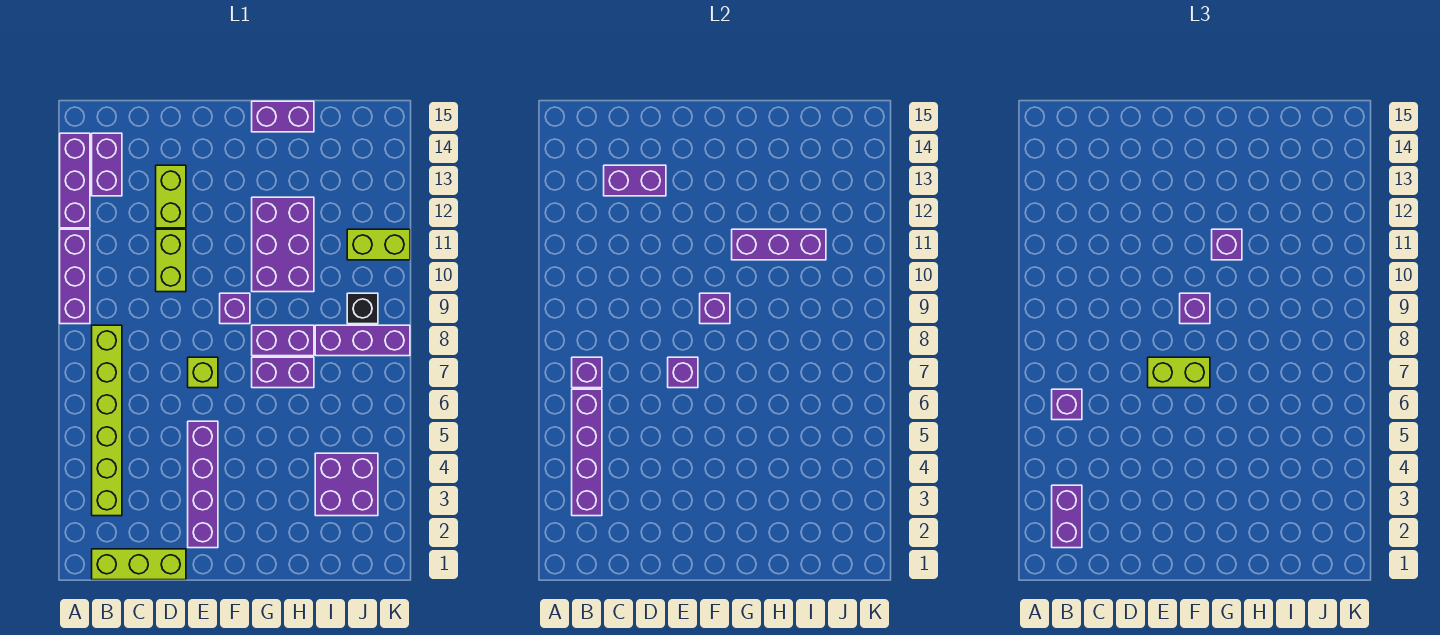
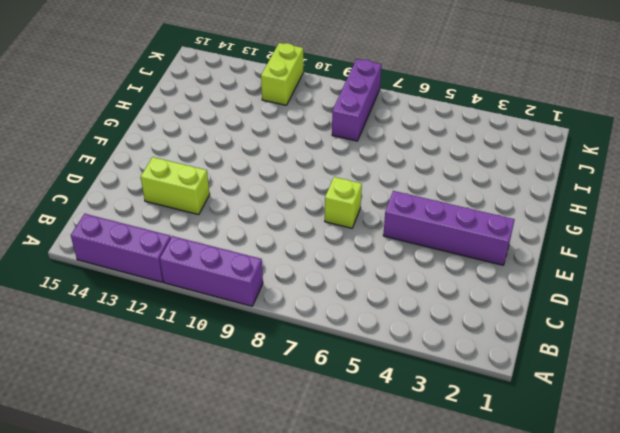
none -> lime 1x3 brick [92,549,186,580]
none -> lime 1x6 brick [92,325,122,516]
none -> purple 1x2 brick [92,133,122,196]

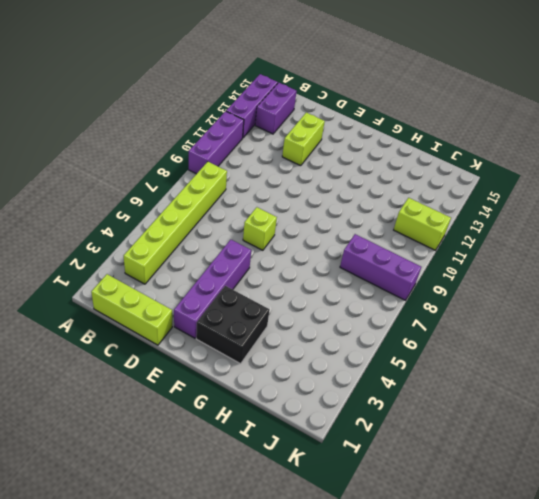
black 2x2 brick [196,286,270,364] -> none
none -> lime 1x2 brick [156,229,186,292]
none -> purple 1x1 brick [220,293,250,324]
none -> purple 1x2 brick [252,357,314,388]

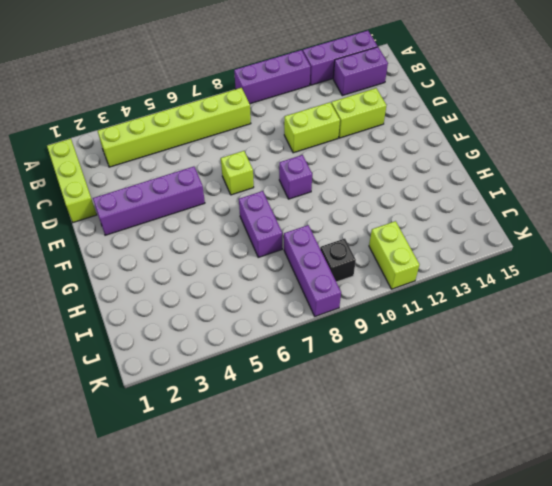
none -> purple 1x2 brick [252,325,314,356]
none -> purple 2x3 brick [252,197,314,292]
none -> purple 1x2 brick [252,101,314,132]

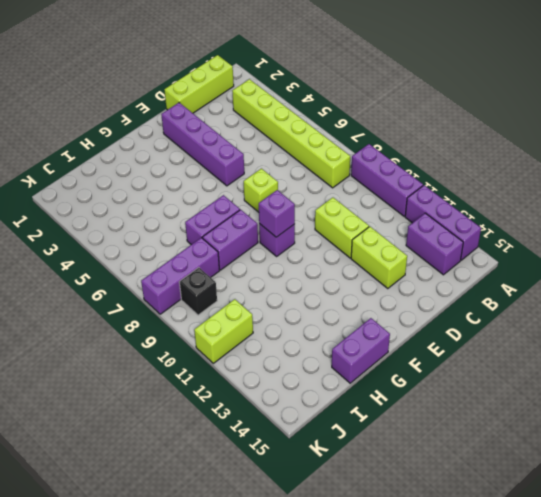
none -> purple 2x3 brick [252,197,314,292]
none -> purple 2x2 brick [315,453,378,516]
none -> purple 1x4 brick [572,389,602,516]

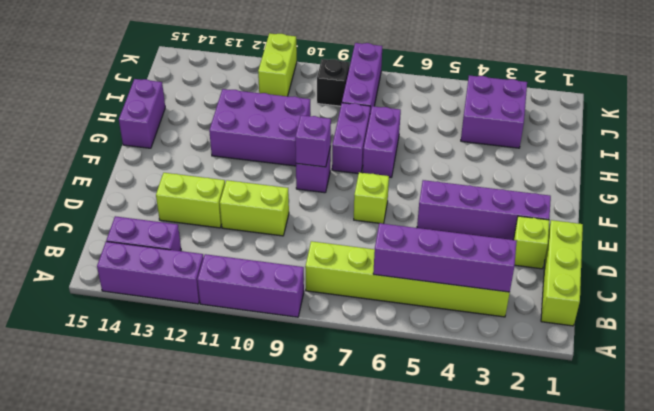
lime 1x1 brick [514,216,549,269] -> none
none -> purple 1x1 brick [572,357,602,388]
none -> purple 1x2 brick [604,165,666,196]
none -> purple 1x1 brick [668,357,698,388]

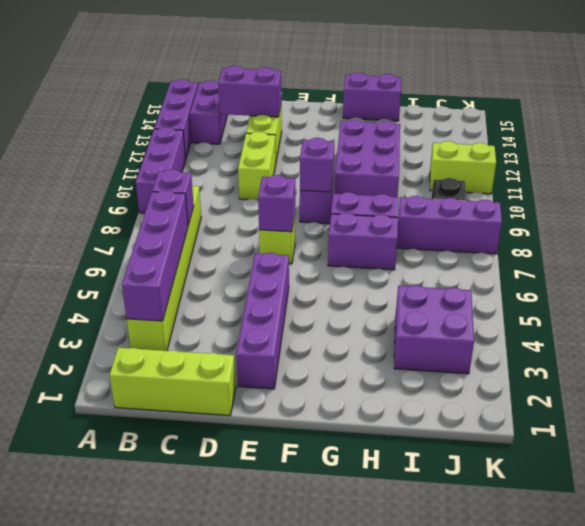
none -> purple 1x3 brick [732,229,826,260]
none -> purple 1x2 brick [1052,485,1082,548]
none -> purple 1x1 brick [1052,389,1082,420]

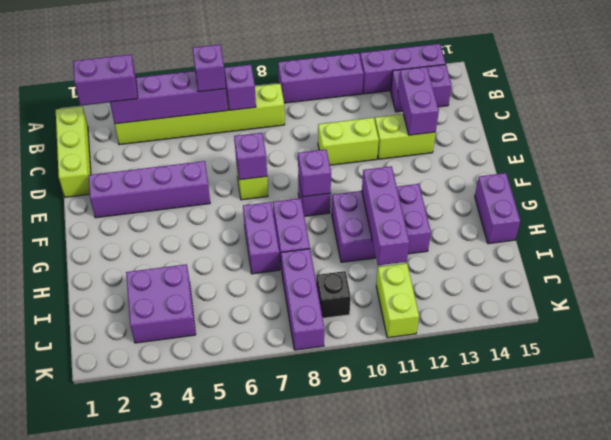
none -> lime 1x2 brick [1148,357,1210,388]
none -> purple 1x1 brick [1180,293,1210,324]
none -> purple 1x1 brick [1212,229,1242,260]

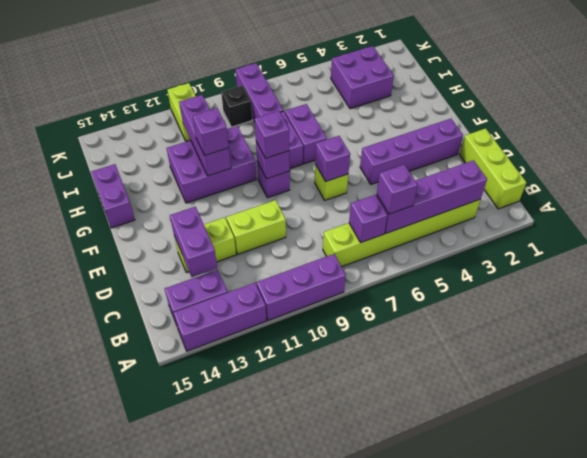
none -> purple 1x2 brick [1052,485,1082,548]
none -> lime 1x2 brick [1148,357,1210,388]

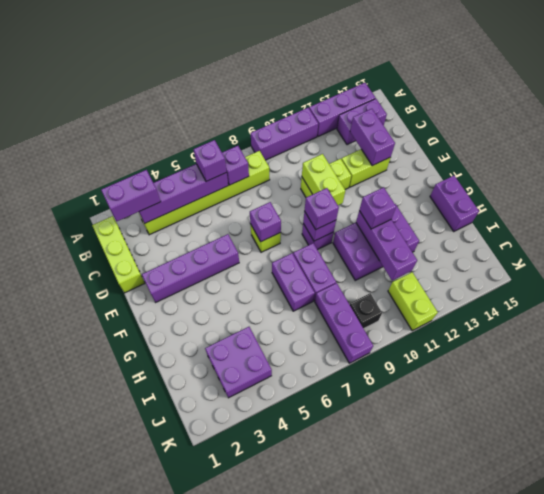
lime 1x2 brick [302,154,345,205] -> lime 1x2 brick moved to [1148,357,1210,388]

